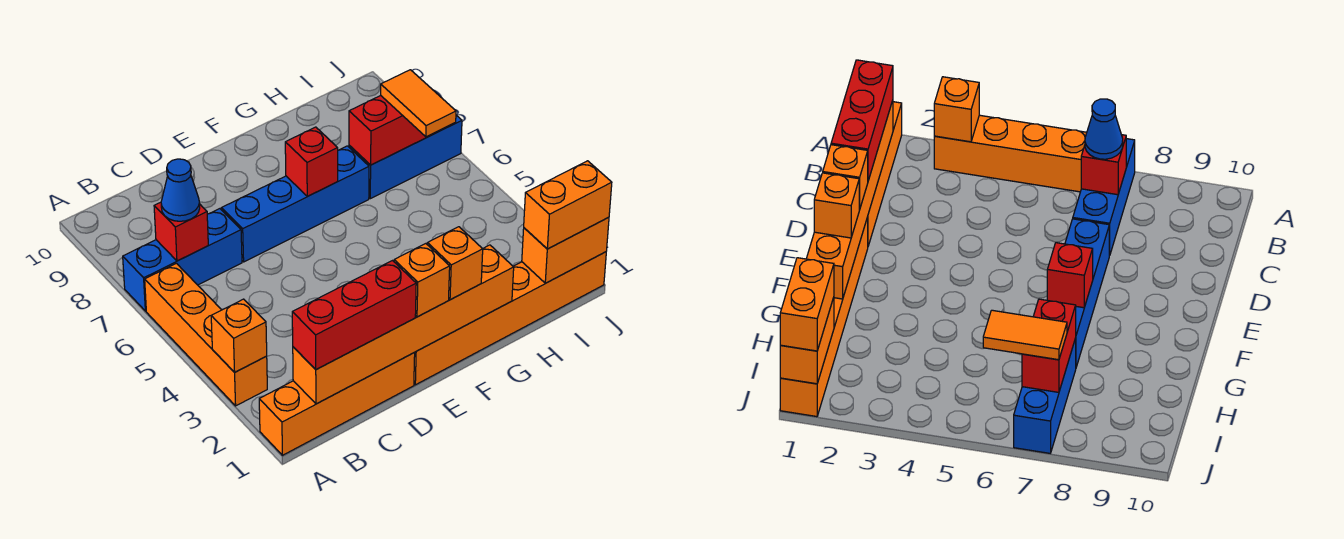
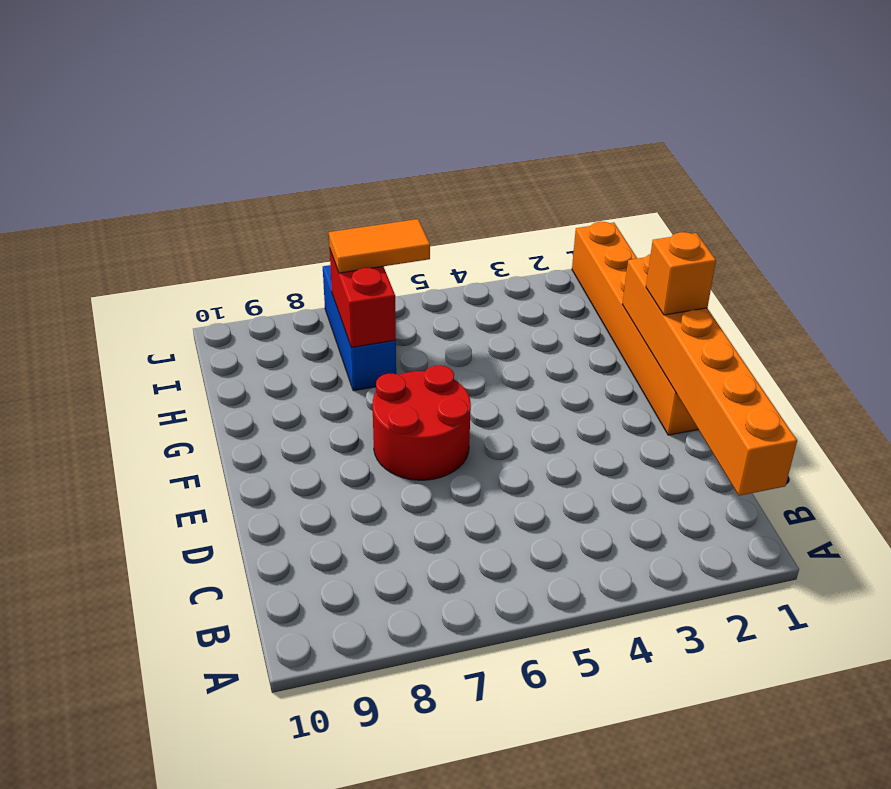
red 2x2 round brick [373,365,471,480] -> blue 1x4 brick [221,146,369,262]
none -> orange 1x4 brick [259,353,415,455]
none -> orange 1x4 brick [145,263,267,406]
none -> blue 1x3 brick [123,209,242,311]

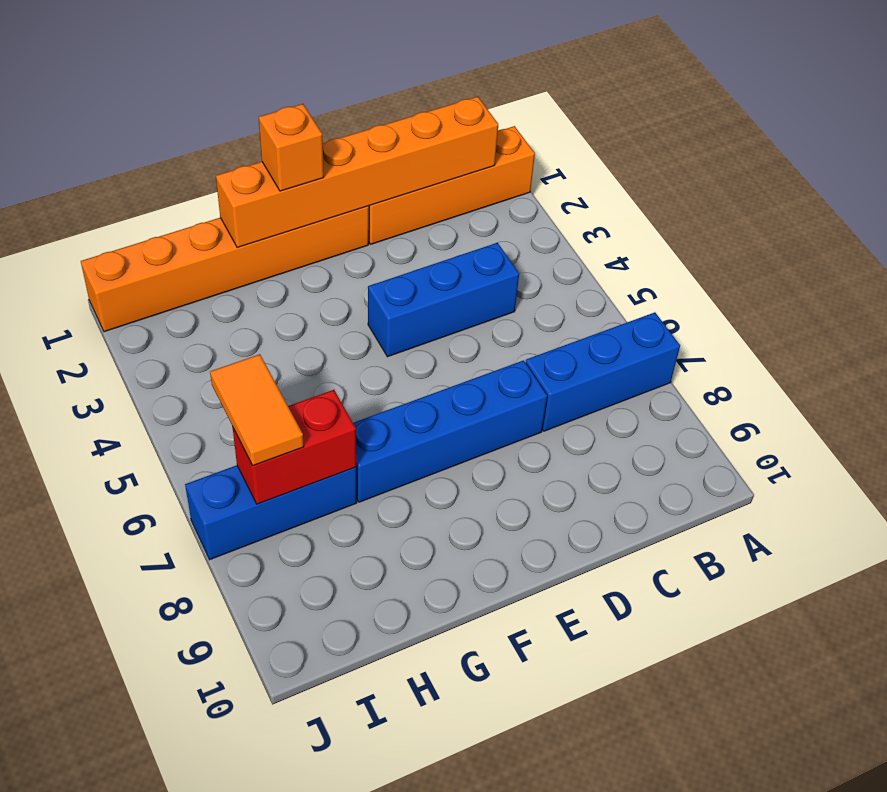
blue 1x3 brick [368,243,519,357] -> none
none -> orange 1x4 brick [145,263,267,406]
none -> orange 1x1 brick [211,299,267,372]
none -> red 1x1 brick [154,202,208,261]

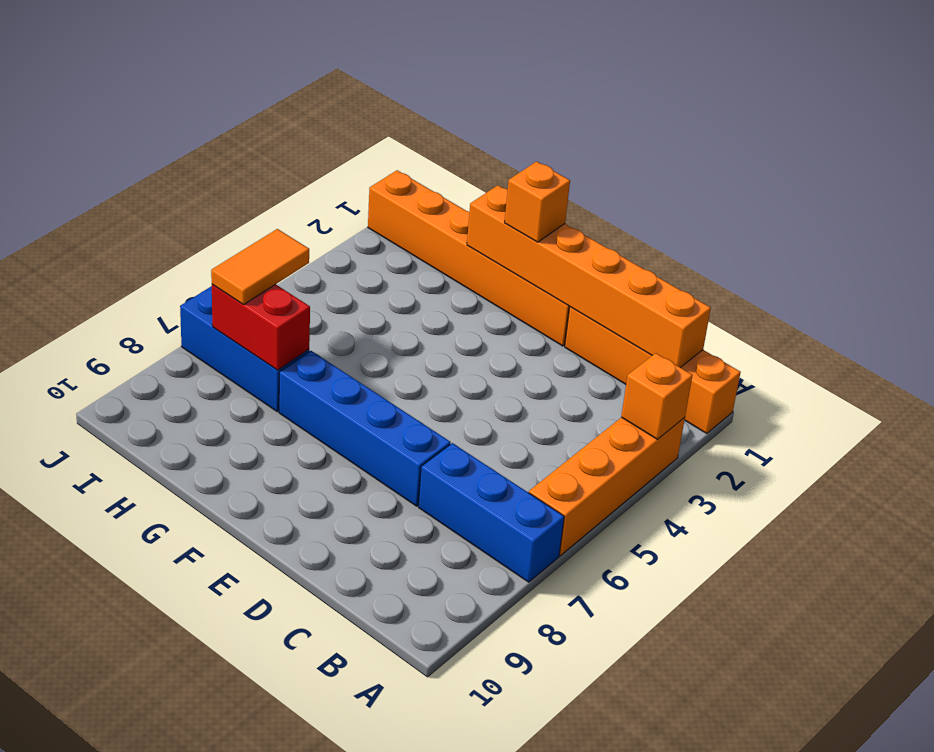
none -> red 1x1 brick [154,202,208,261]
none -> red 1x1 brick [285,127,338,196]
none -> orange 1x2 brick [522,217,609,283]

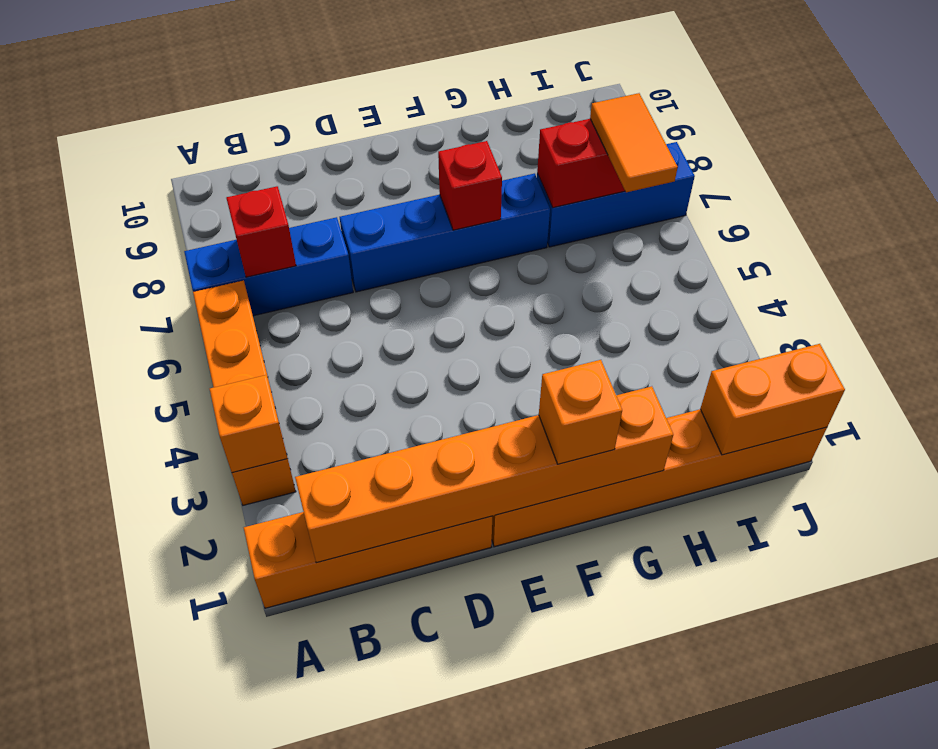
none -> red 1x3 brick [292,261,416,370]
none -> blue 1x1 cone [161,159,200,221]
none -> orange 1x1 brick [394,244,450,317]

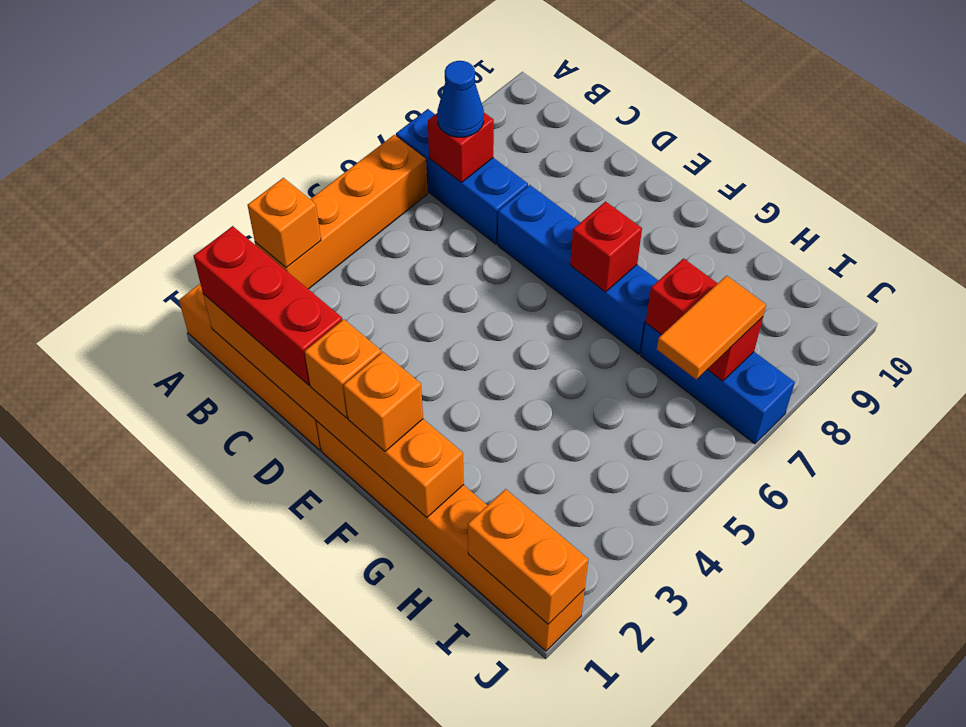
none -> orange 1x2 brick [524,161,612,249]

